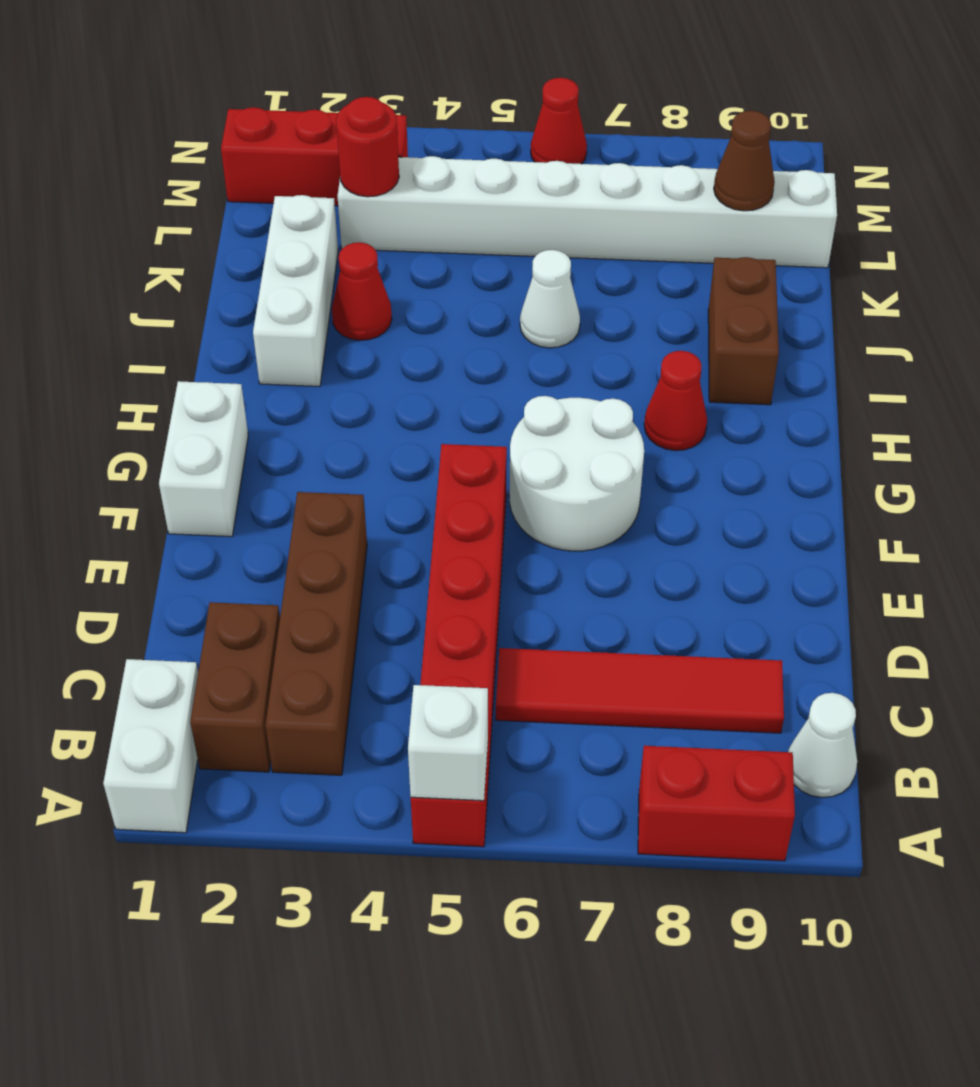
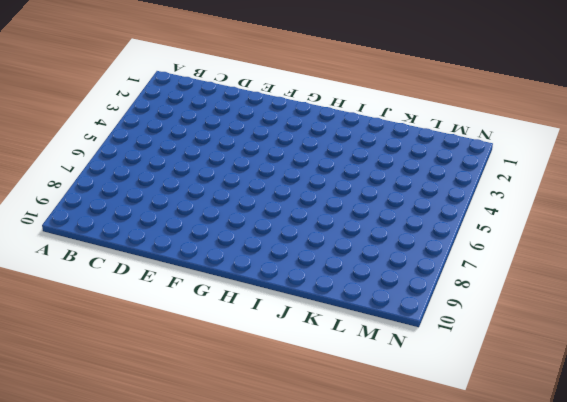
none -> white 1x2 brick [103,659,198,833]
none -> red 1x6 brick [411,444,507,847]
none -> red 1x2 brick [638,746,795,861]

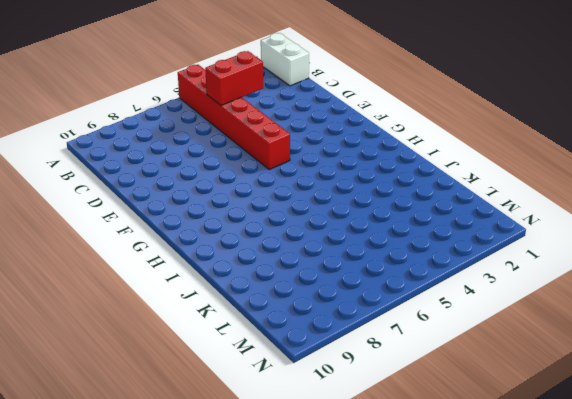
red 1x2 brick [205,51,263,105] -> red 1x2 brick moved to [638,746,795,861]
none -> brown 1x2 brick [190,602,280,772]
none -> brown 1x4 brick [266,492,367,775]
none -> white 1x1 cone [788,693,857,797]

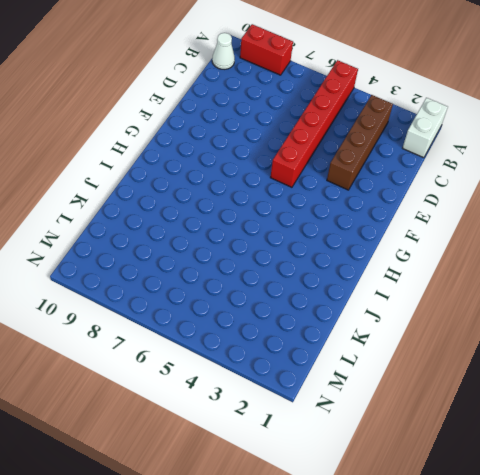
none -> brown 1x2 brick [190,602,280,772]
none -> red 1x4 tile [496,648,784,733]
none -> white 1x2 brick [159,381,248,537]

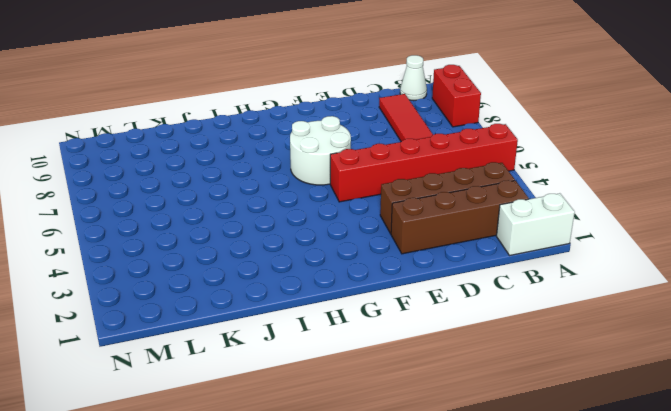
brown 1x4 brick [391,180,529,254] -> brown 1x2 brick [190,602,280,772]
none -> white 1x2 brick [159,381,248,537]
none -> red 1x1 cone [644,351,707,451]
none -> white 1x3 brick [253,195,338,386]

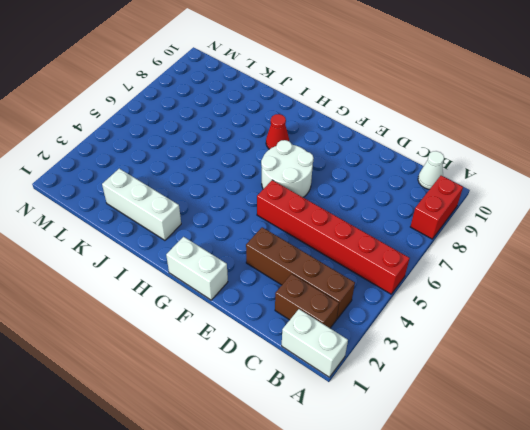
none -> red 1x4 tile [496,648,784,733]
none -> brown 1x2 brick [708,257,779,405]
none -> red 1x1 cone [332,242,392,340]

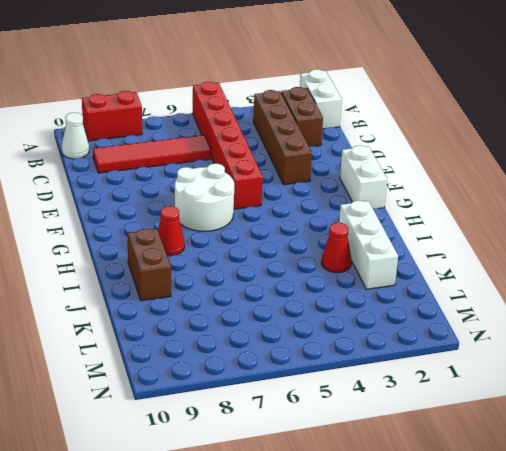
none -> white 1x1 cone [520,250,580,348]
none -> white 1x8 brick [337,156,837,268]
none -> red 1x3 brick [221,107,408,206]

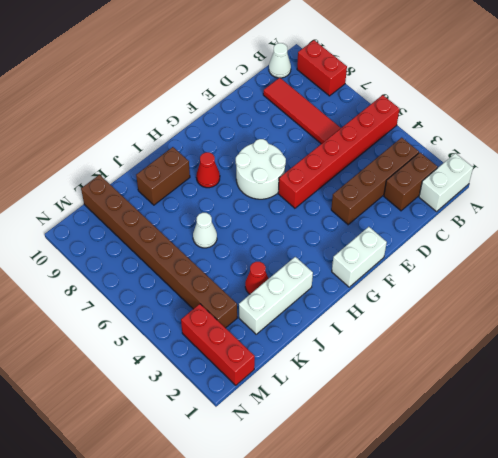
brown 1x8 brick [81,175,237,328] -> white 1x8 brick [337,156,837,268]
none -> red 1x1 cone [531,78,587,164]
none -> white 1x1 brick [408,685,488,801]
none -> red 1x1 round brick [336,97,399,197]

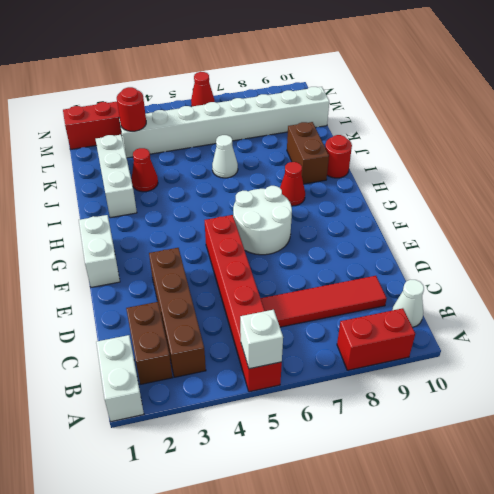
red 1x1 round brick [325,135,352,178] -> none
none -> brown 1x1 cone [714,111,775,211]

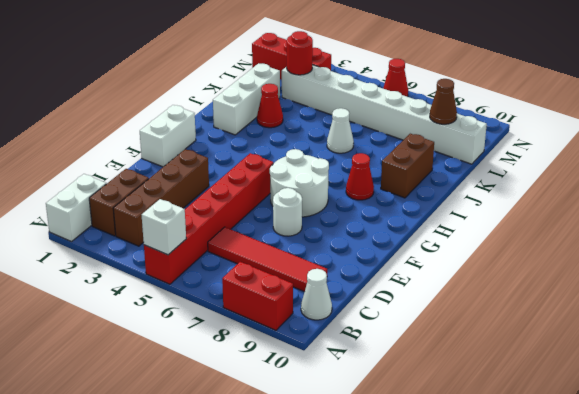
white 1x1 round brick [273,188,302,236] -> none

